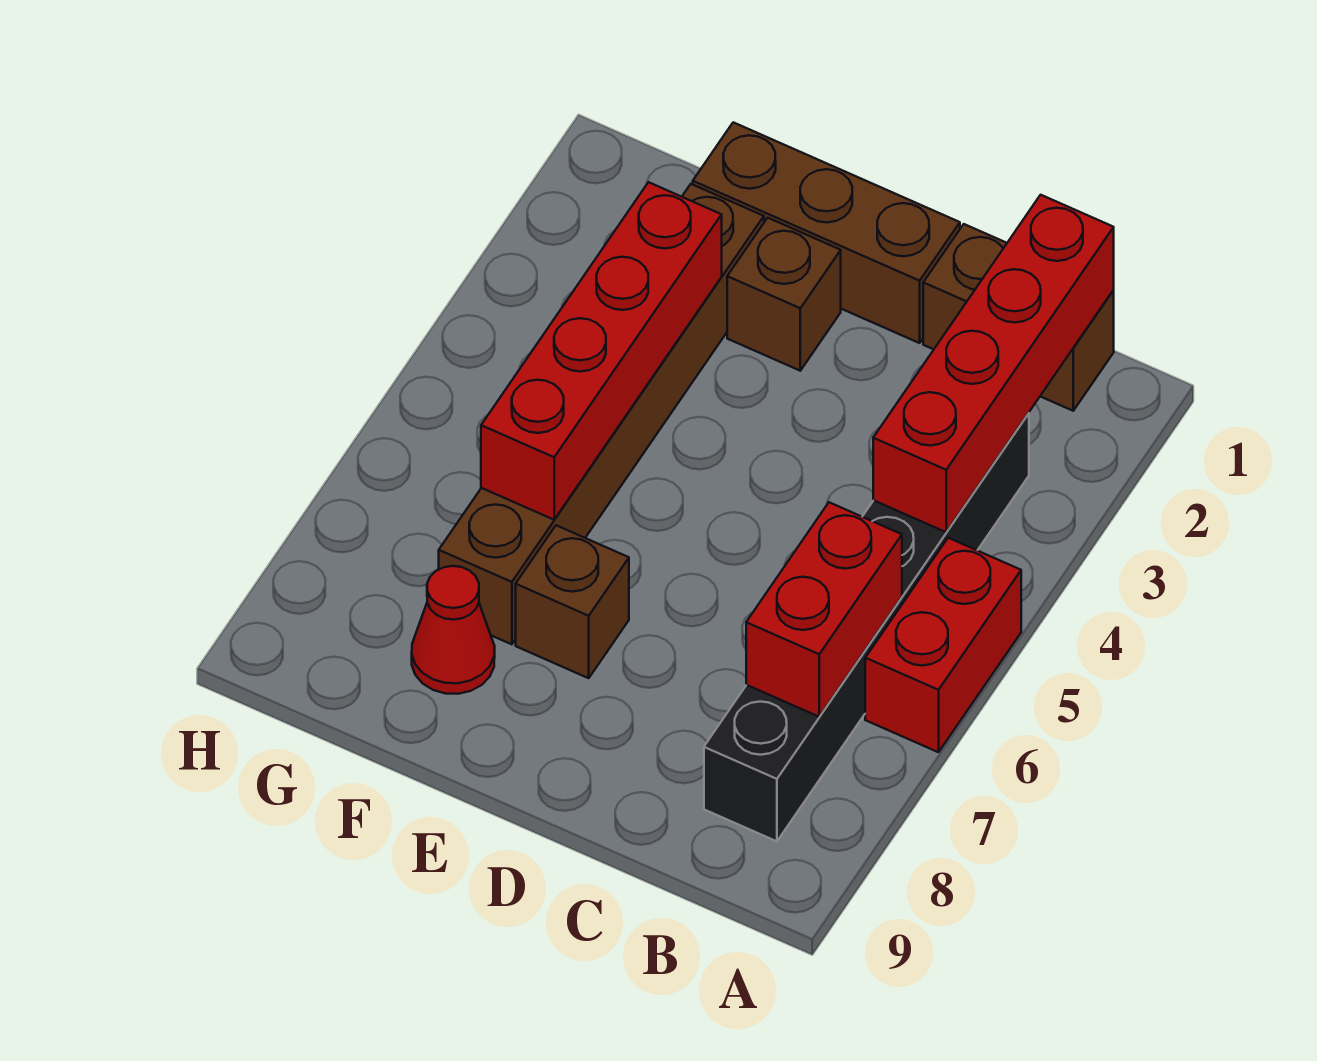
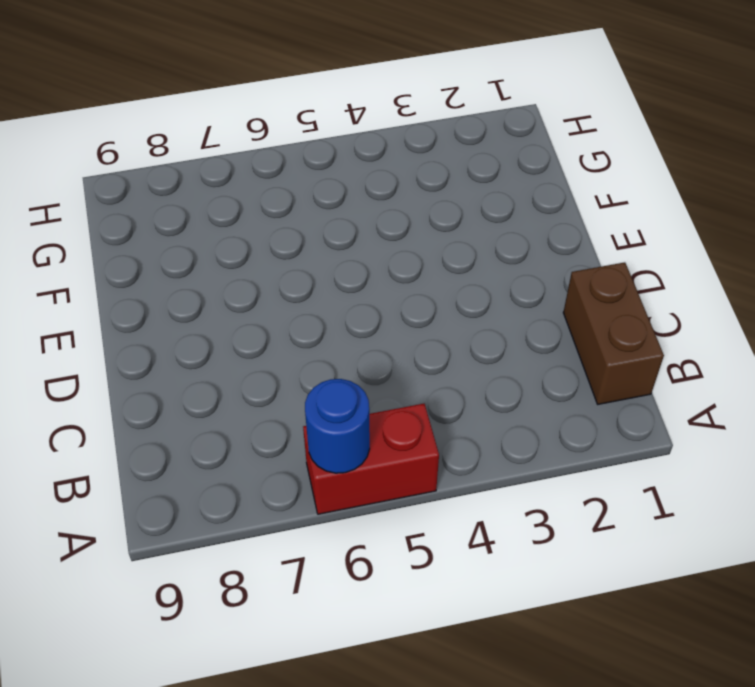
blue 1x1 round brick [305,379,370,473] -> none
none -> black 1x6 brick [704,413,1029,841]
none -> brown 1x3 brick [693,122,960,343]

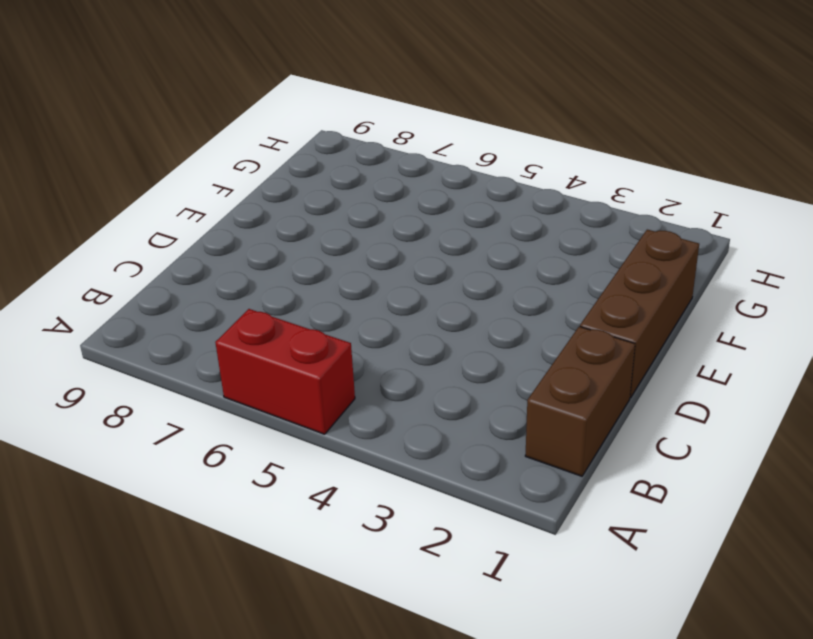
none -> black 1x6 brick [704,413,1029,841]
none -> brown 1x1 brick [727,218,841,371]

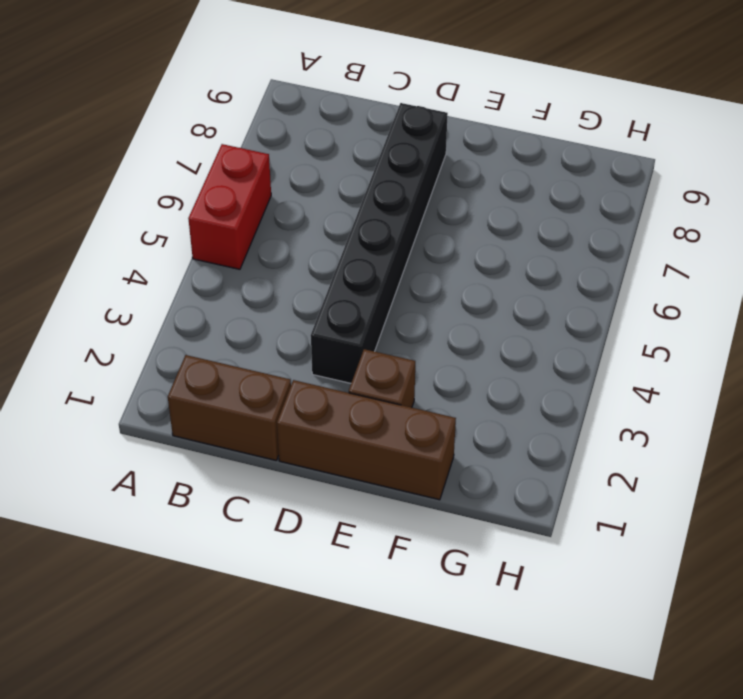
black 1x6 brick [311,103,448,383] -> black 1x6 brick moved to [704,413,1029,841]
none -> brown 1x1 brick [516,525,629,678]
none -> brown 1x6 brick [439,184,764,644]

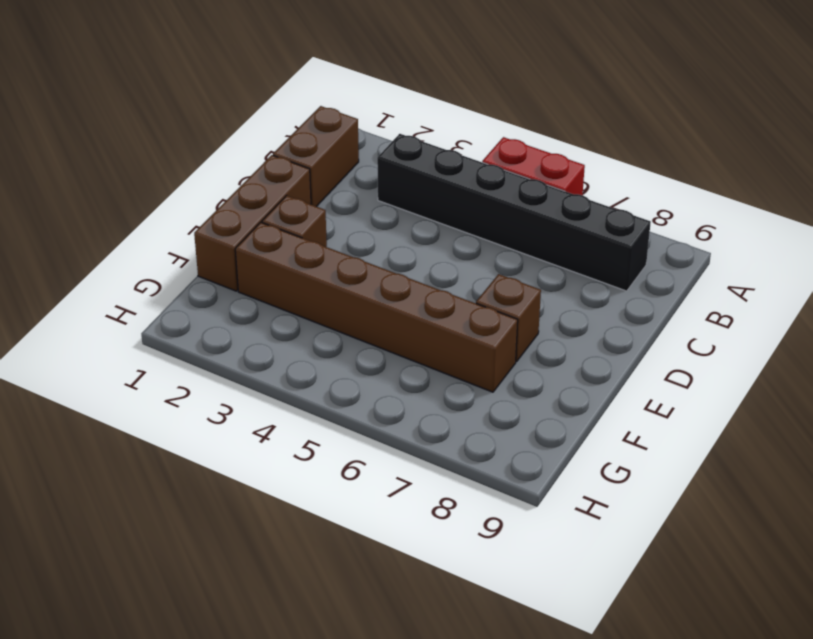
none -> red 1x1 cone [412,566,495,694]
none -> red 1x4 brick [873,195,1114,532]

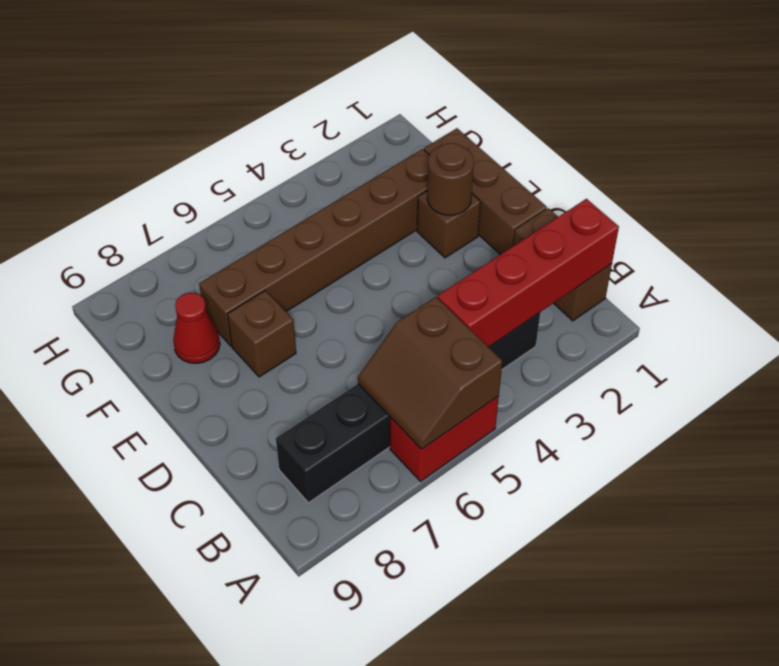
brown 2x2 slope [358,297,502,449] -> red 1x2 brick [746,502,902,717]
brown 1x1 round brick [427,143,474,215] -> none
none -> red 1x4 brick [481,182,722,520]

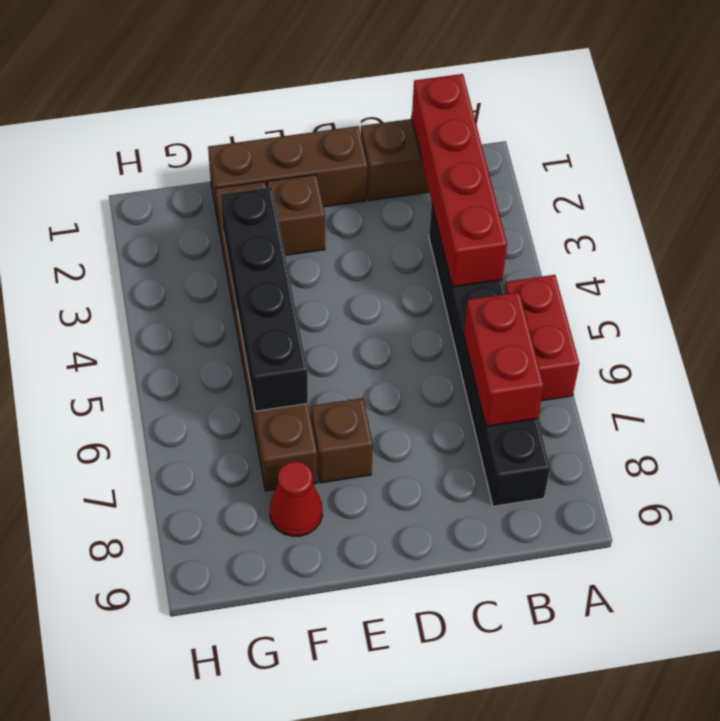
black 1x4 brick [221,187,308,411] -> red 1x4 brick [481,182,722,520]

